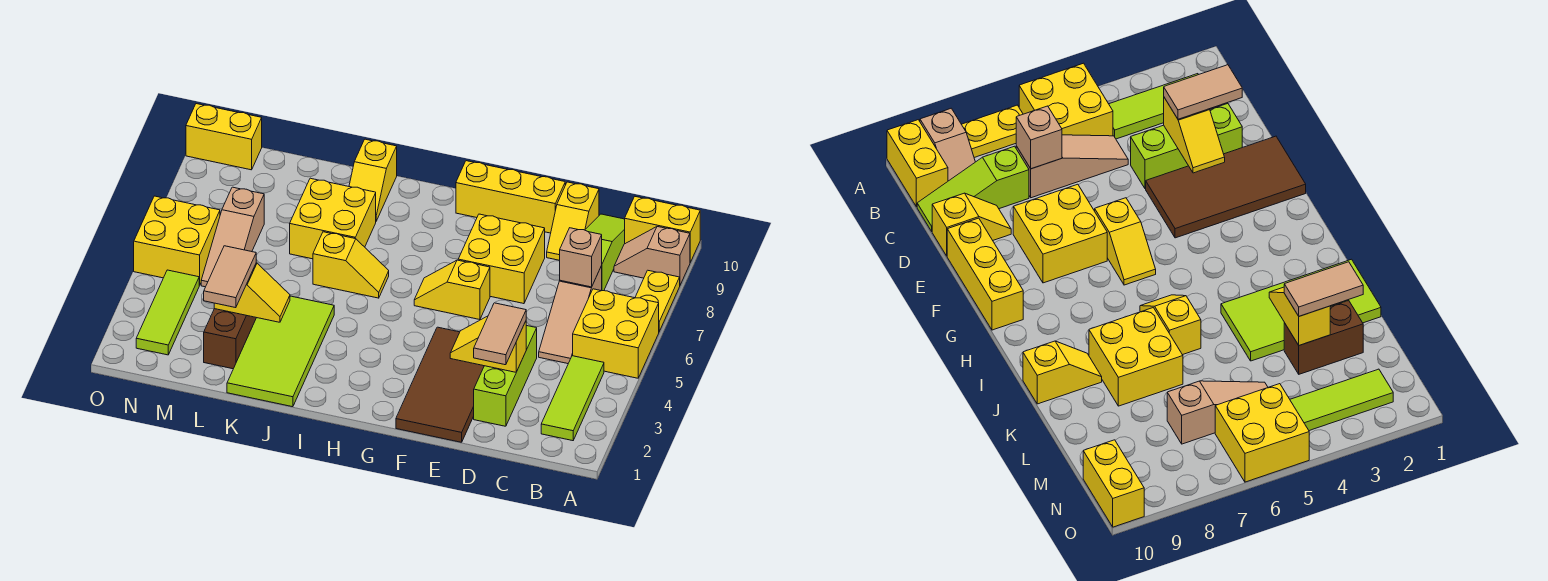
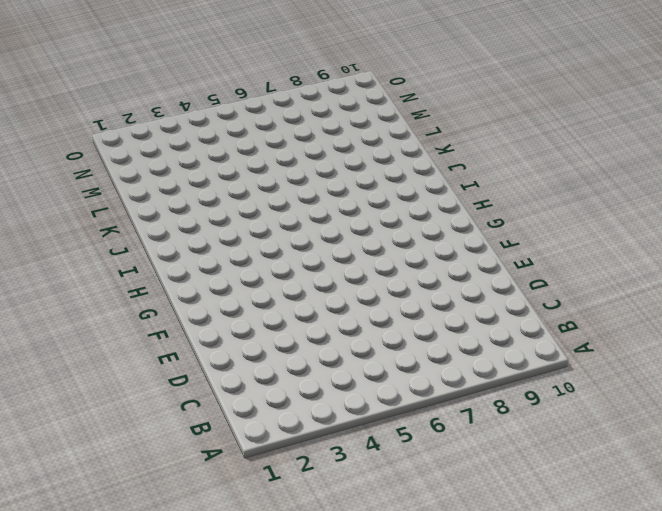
none -> yellow 2x2 brick [573,289,659,378]
none -> yellow 1x2 plate [635,270,680,331]
none -> tan 1x2 slope [614,227,690,285]

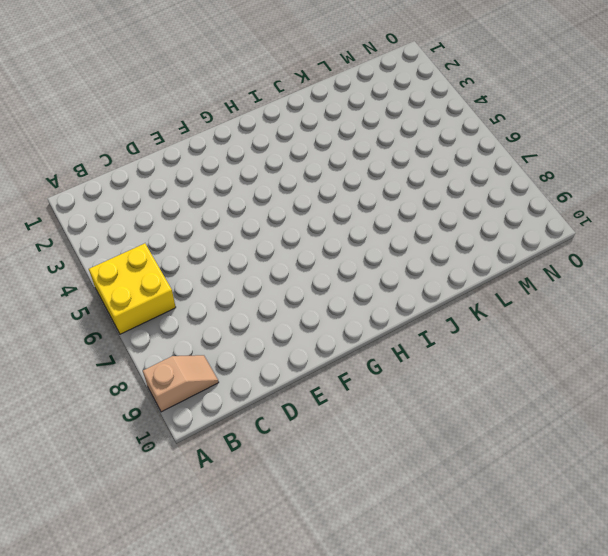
none -> yellow 1x2 plate [635,270,680,331]
none -> yellow 1x2 brick [625,197,700,262]
none -> lime 1x3 tile [541,356,604,441]

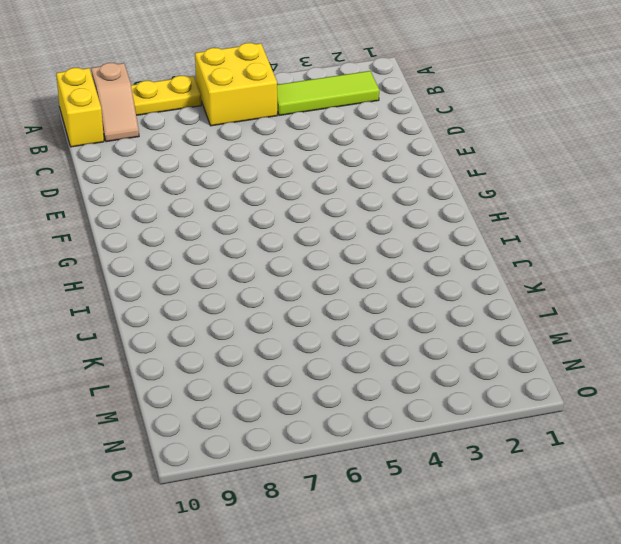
none -> tan 1x3 slope [539,266,602,364]
none -> lime 1x3 slope [585,214,625,291]
none -> lime 1x3 brick [474,326,537,426]

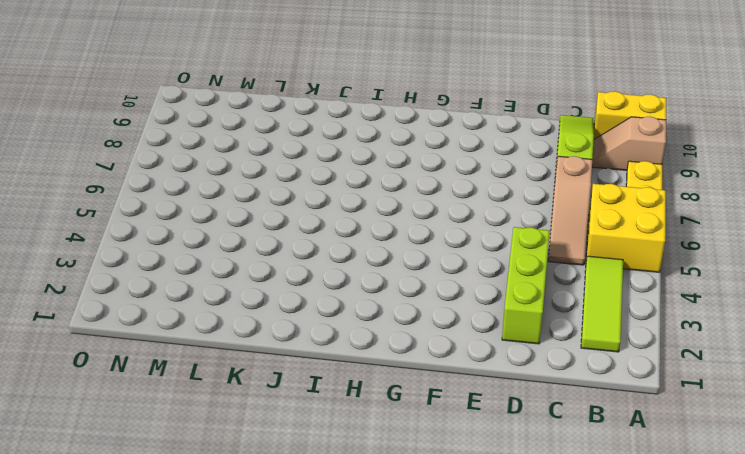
none -> yellow 1x2 slope [547,182,599,260]
none -> brown 2x4 tile [396,327,484,442]
none -> yellow 2x2 brick [458,214,545,304]

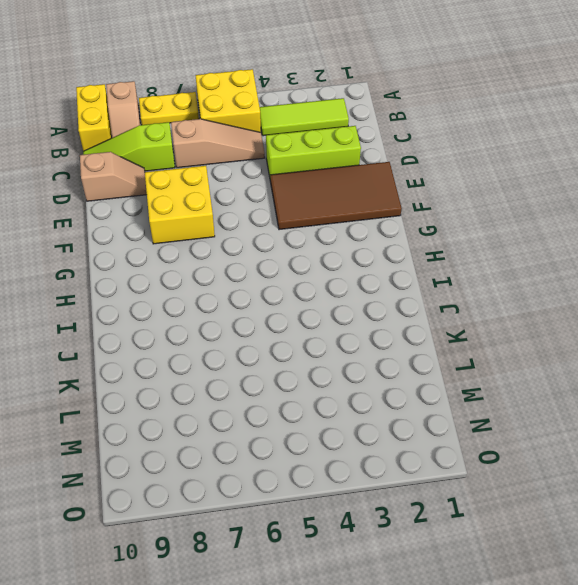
tan 1x2 slope [80,152,147,201] -> yellow 1x2 slope [547,182,599,260]
none -> yellow 1x3 brick [456,161,565,233]
none -> yellow 1x2 slope [414,260,490,320]
none -> yellow 1x2 slope [313,232,389,298]

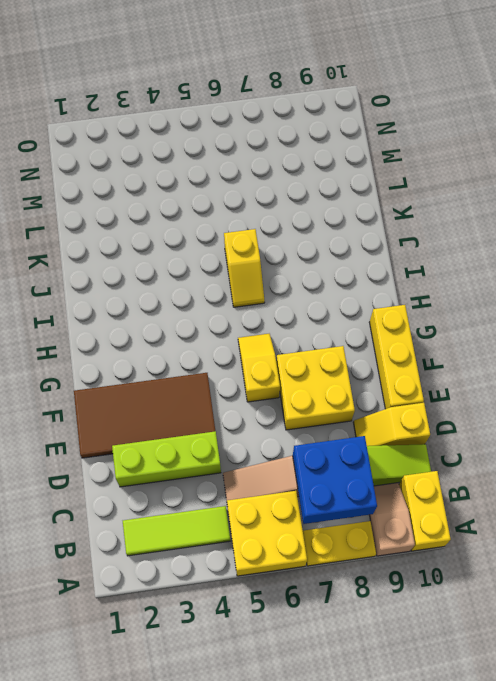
blue 2x2 brick [293,436,377,524] -> tan 1x1 brick [560,228,602,287]
none -> lime 2x4 tile [227,296,334,407]
none -> yellow 2x2 brick [290,178,376,259]
none -> yellow 1x2 slope [349,139,397,221]

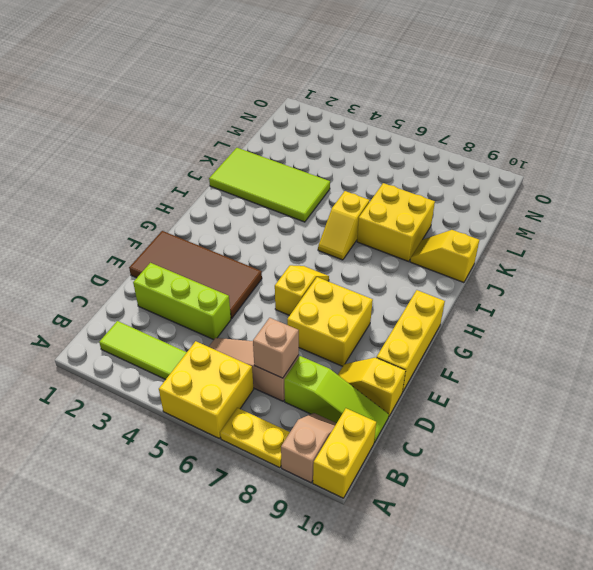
none -> brown 1x2 brick [204,309,256,369]
none -> tan 1x3 slope [201,187,264,287]
none -> lime 1x3 tile [136,270,199,355]

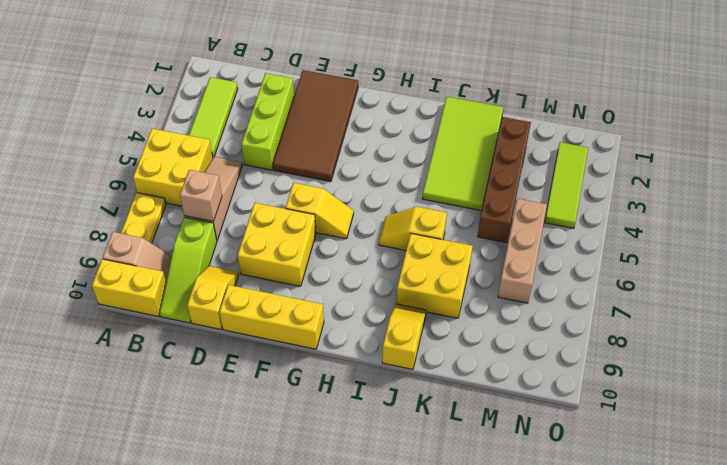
brown 1x4 brick [478,117,531,243] -> brown 1x2 brick [204,309,256,369]
tan 1x3 brick [498,198,547,303] -> tan 1x3 slope [201,187,264,287]
none -> yellow 2x2 brick [134,196,220,285]
none -> yellow 1x2 brick [186,104,262,170]
none -> yellow 1x2 slope [450,316,526,372]

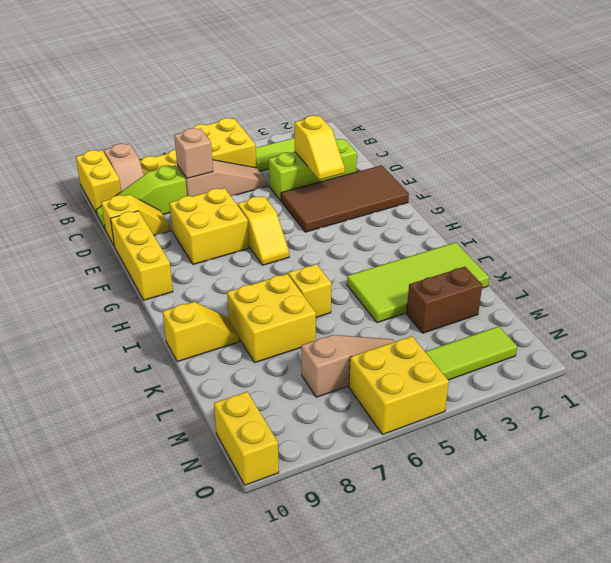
none -> yellow 1x2 slope [214,263,290,322]
none -> tan 1x2 tile [474,303,526,365]
none -> tan 1x2 tile [204,246,256,308]

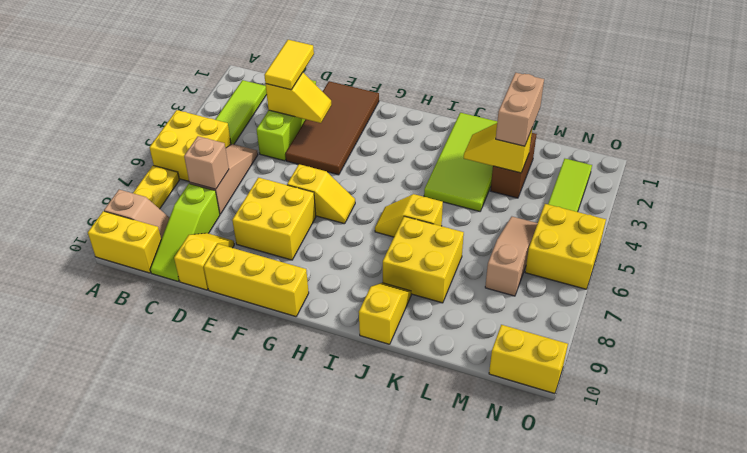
yellow 1x2 tile [264,40,314,90] -> tan 1x2 tile [474,303,526,365]
tan 1x2 brick [496,73,544,146] -> tan 1x2 tile [204,246,256,308]

